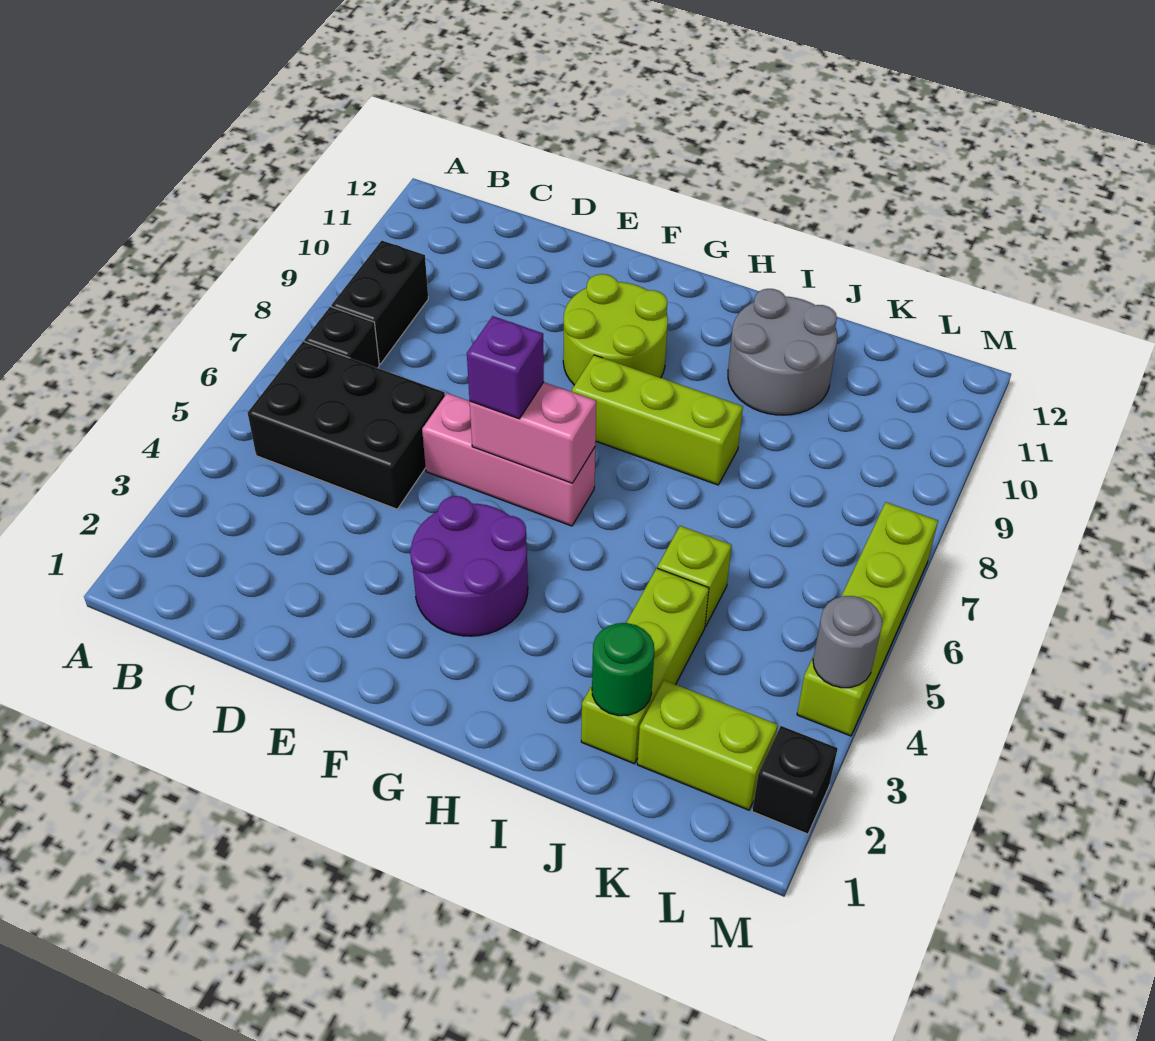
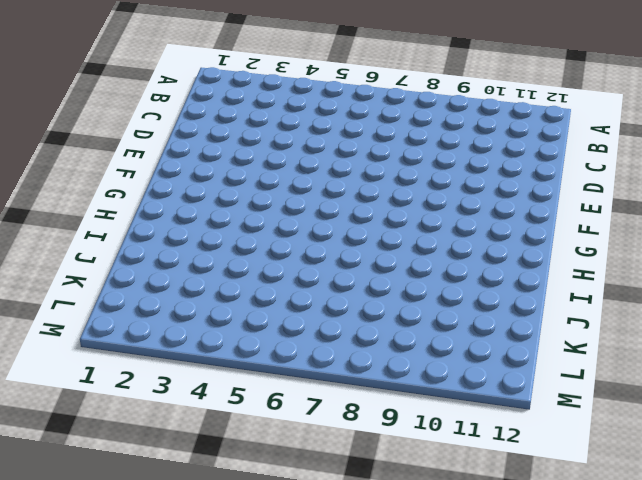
none -> black 2x3 brick [248,341,445,509]
none -> black 1x1 brick [304,307,379,368]
none -> black 1x2 brick [331,241,428,364]

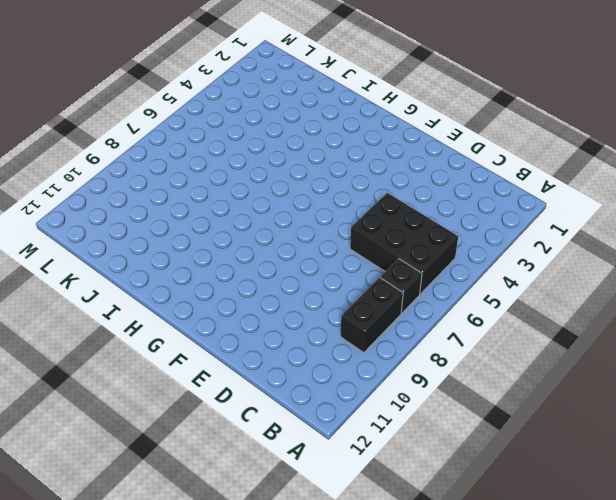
none -> pink 1x3 brick [422,393,595,526]
none -> purple 2x2 round brick [410,496,528,636]
none -> lime 2x2 round brick [563,274,668,385]

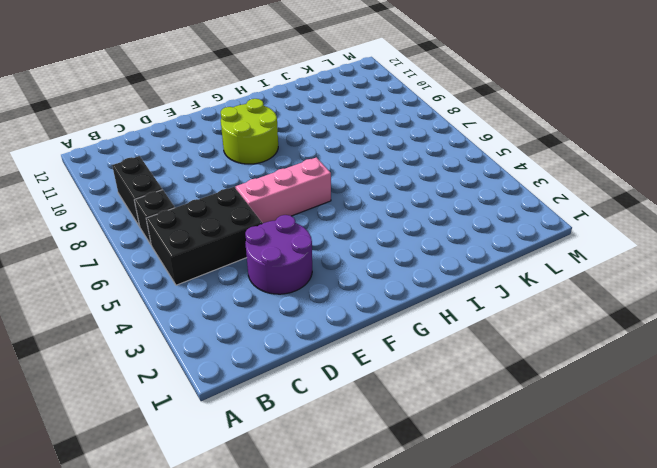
purple 2x2 round brick [245,215,312,294] -> purple 2x2 round brick moved to [410,496,528,636]
none -> lime 1x3 brick [572,355,743,485]
none -> grey 2x2 round brick [728,289,837,415]
none -> lime 1x3 brick [581,568,709,764]

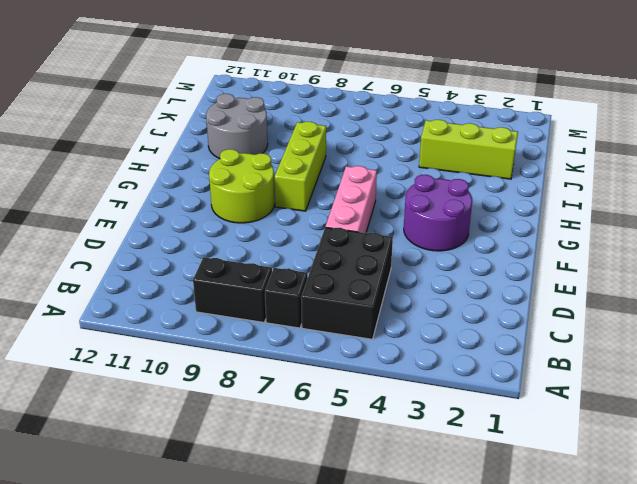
none -> lime 1x1 brick [658,526,732,626]
none -> lime 1x2 brick [637,680,778,810]
none -> black 1x1 brick [752,726,838,834]

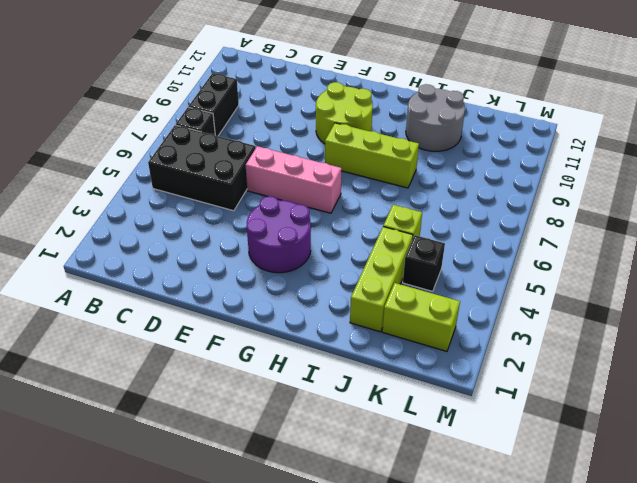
black 1x1 brick [403,235,445,291] -> black 1x1 brick moved to [752,726,838,834]
none -> lime 1x4 brick [797,502,938,736]
none -> pink 1x2 brick [470,382,596,483]
none -> green 1x1 round brick [592,623,654,716]

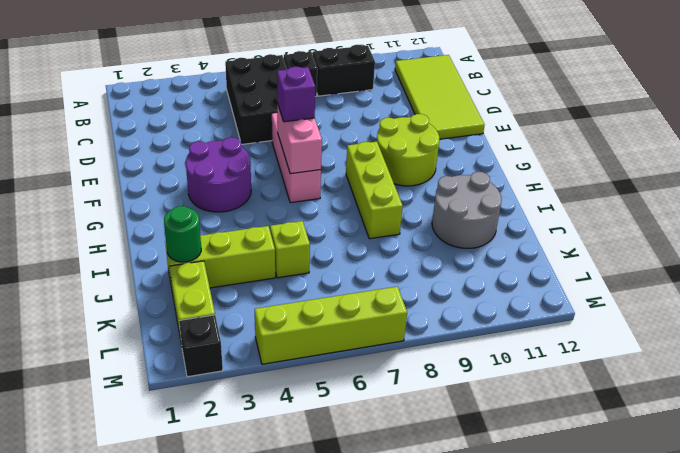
lime 2x4 tile [395,55,485,139] -> none
none -> grey 1x1 round brick [813,596,882,688]

